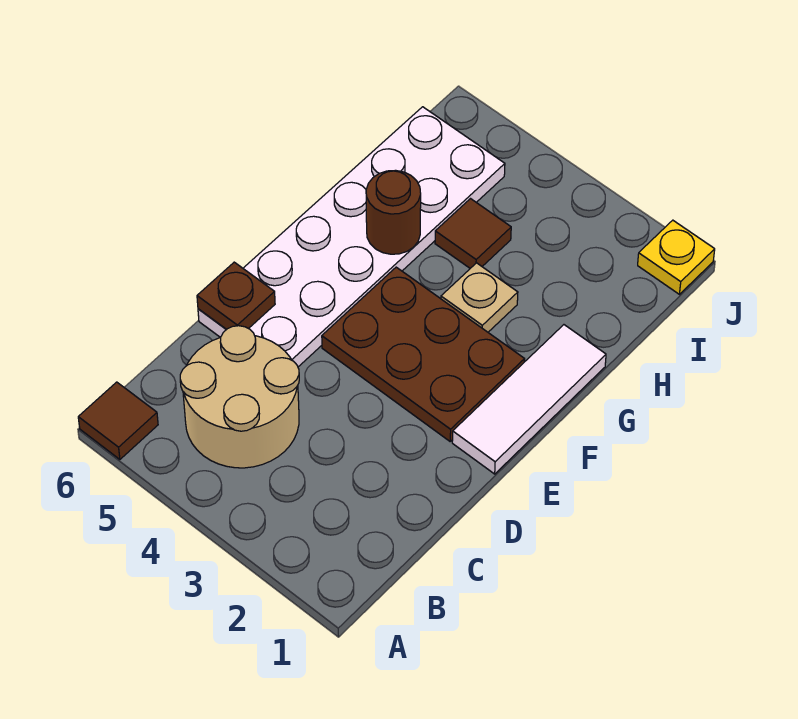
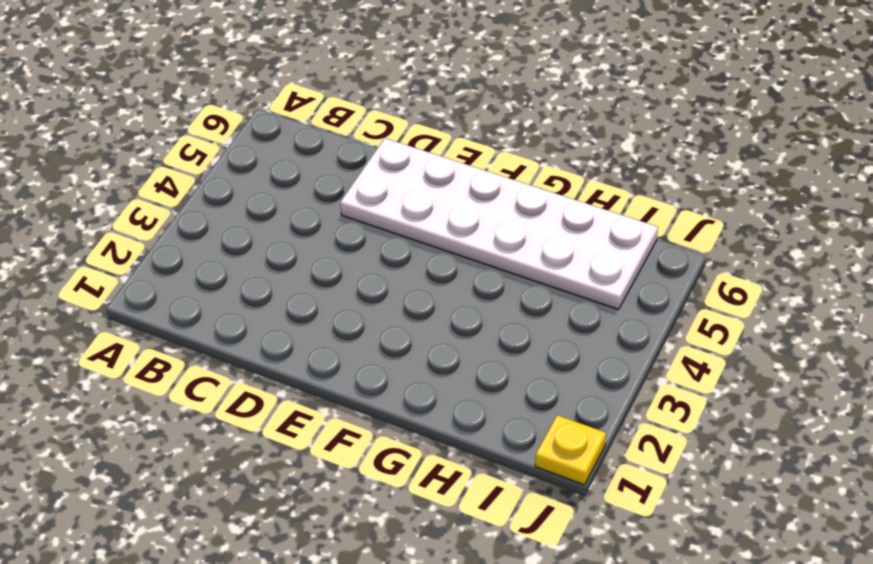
none -> brown 1x1 tile [78,382,158,459]
none -> tan 2x2 round brick [180,326,299,468]

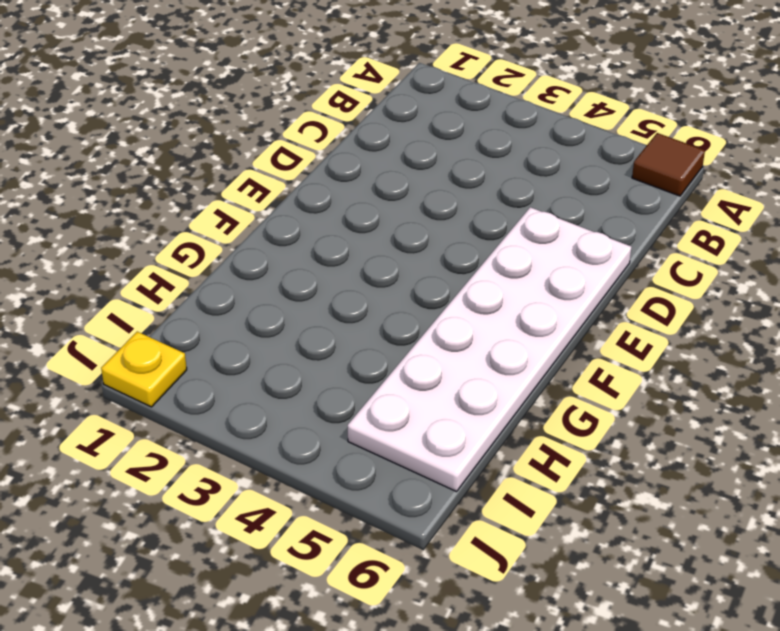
none -> tan 2x2 round brick [180,326,299,468]
none -> white 1x3 tile [452,325,606,474]

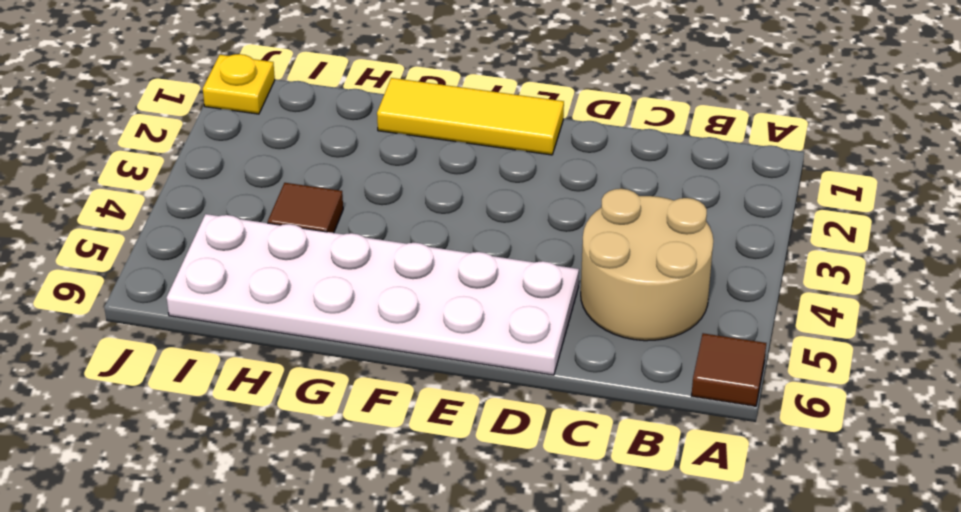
yellow 1x3 tile [377,78,564,155] -> white 1x3 tile [452,325,606,474]
none -> brown 2x3 plate [322,267,525,441]
none -> tan 1x1 plate [441,263,518,332]

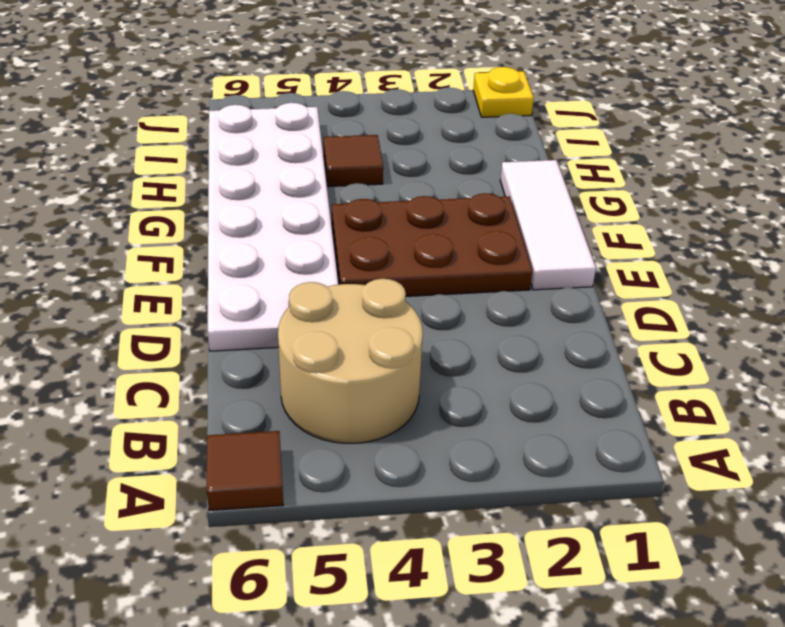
none -> tan 1x1 plate [441,263,518,332]
none -> brown 1x1 plate [197,262,275,329]

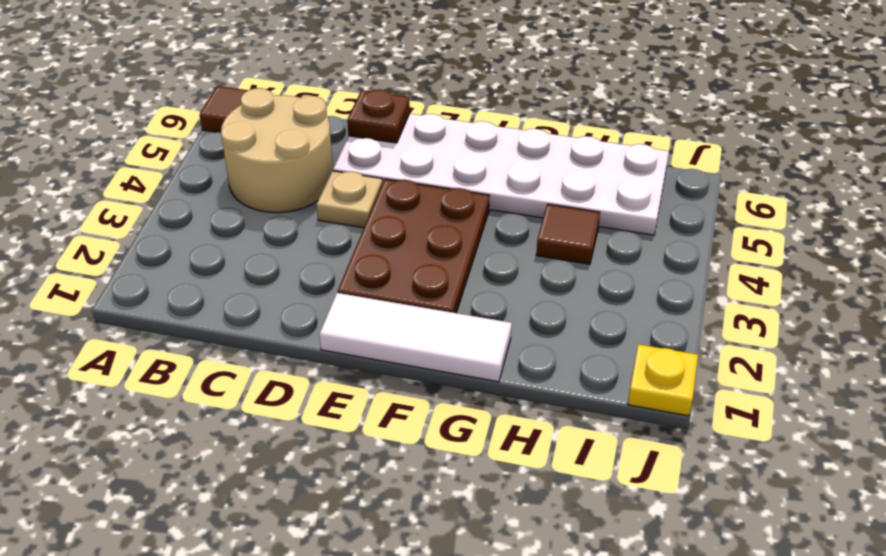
tan 1x1 plate [317,171,382,228] -> tan 1x1 plate moved to [441,263,518,332]
none -> brown 1x1 round brick [366,170,421,254]

